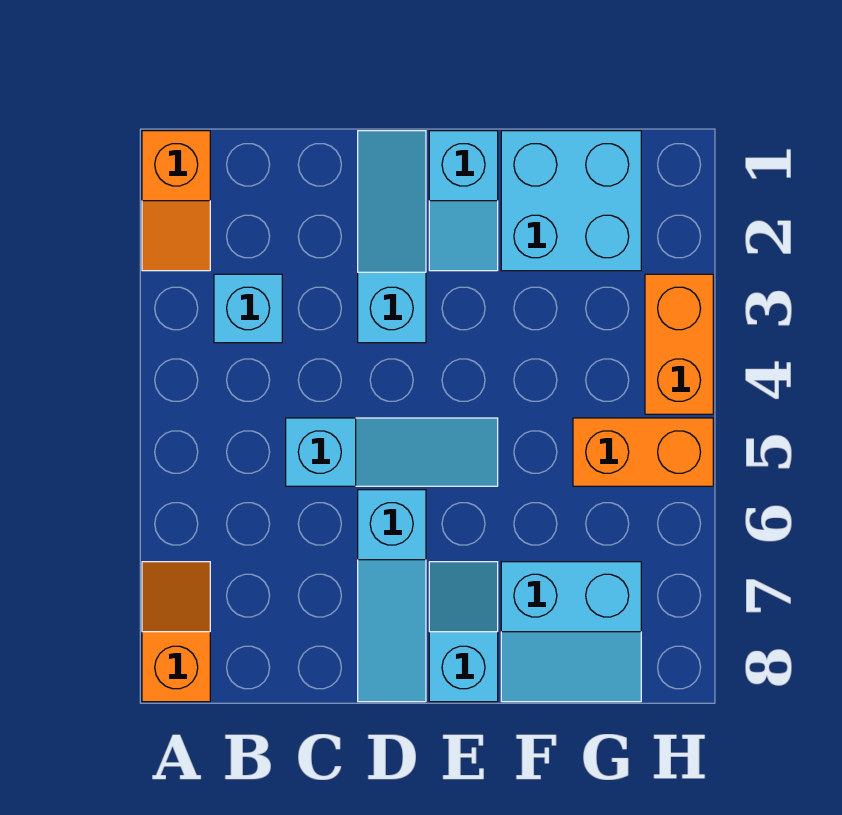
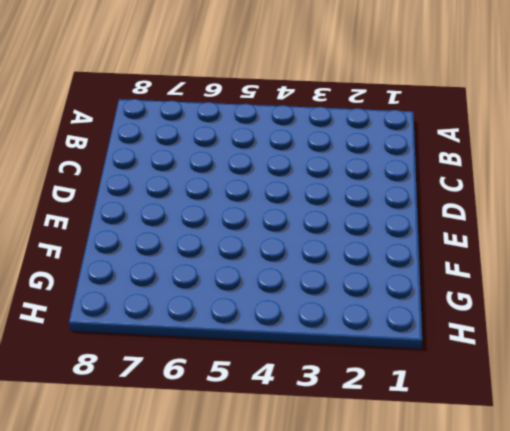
none -> orange 1x2 slope [142,131,210,271]
none -> orange 1x2 slope [142,562,210,702]
none -> cyan 1x1 brick [214,274,282,343]

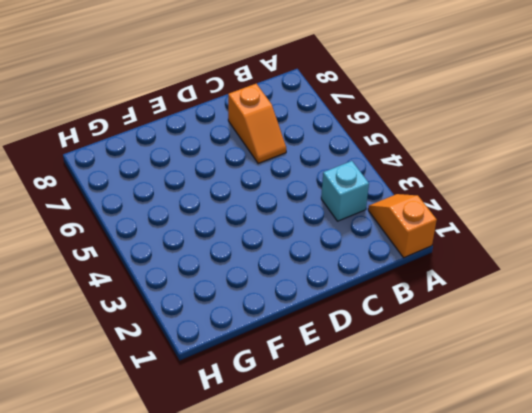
orange 1x2 slope [228,84,286,164] -> orange 1x2 slope moved to [142,562,210,702]
none -> cyan 1x3 slope [286,418,498,486]
none -> cyan 1x3 slope [358,131,426,343]
none -> cyan 1x3 slope [358,490,426,702]

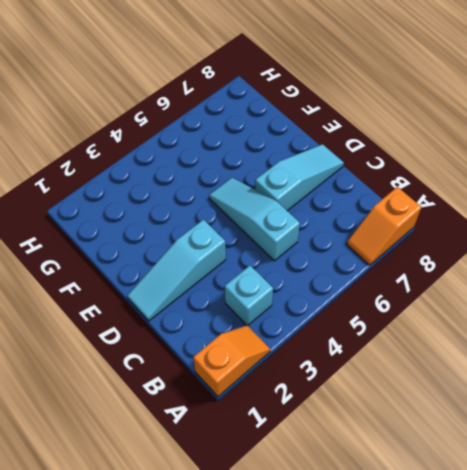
none -> cyan 1x2 slope [429,131,498,271]
none -> cyan 1x2 slope [429,562,498,702]
none -> cyan 2x2 brick [501,131,641,271]

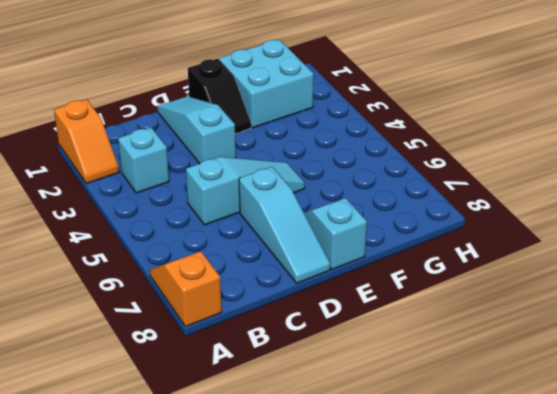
black 1x2 slope [188,59,251,134] -> cyan 1x2 slope [429,131,498,271]
none -> cyan 2x2 slope [501,562,641,702]
none -> orange 1x2 brick [573,418,713,486]
none -> orange 1x2 brick [645,274,713,414]

